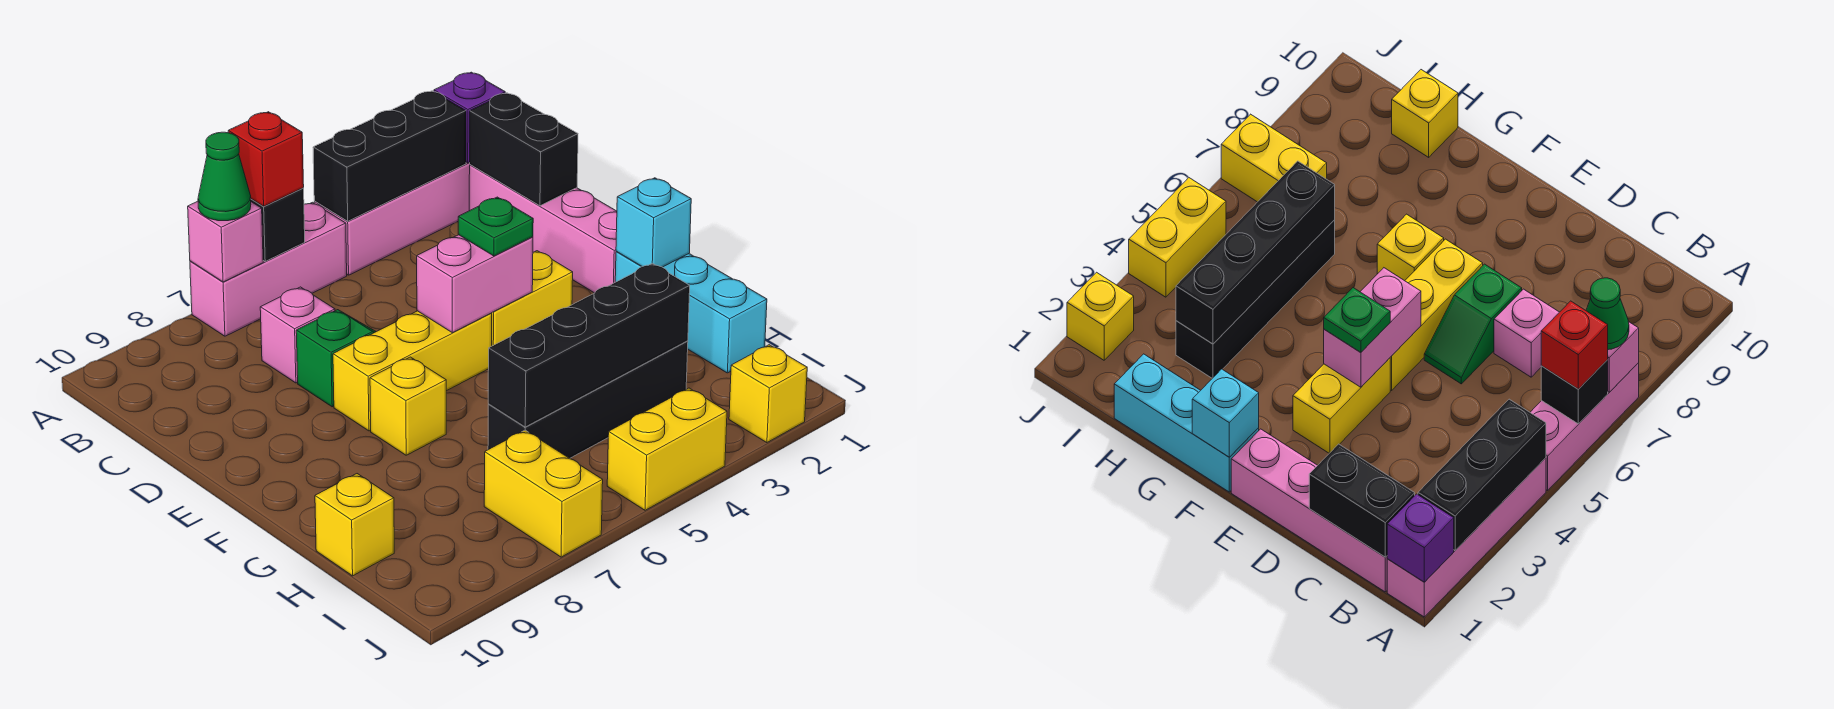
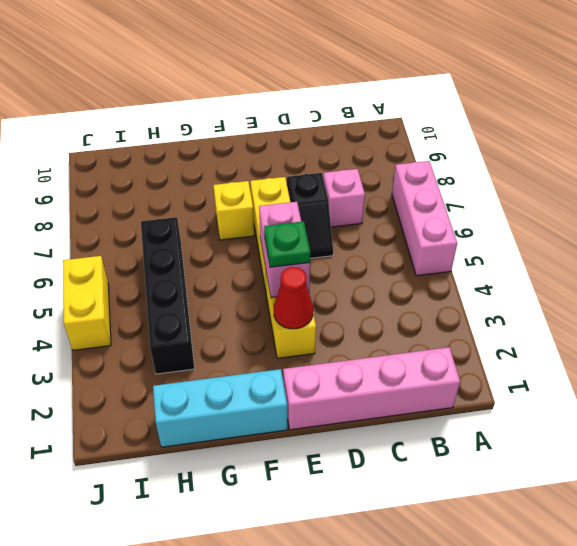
black 1x2 slope [287,173,333,258] -> green 1x2 slope [296,310,376,407]
red 1x1 cone [274,267,313,329] -> none
none -> pink 1x4 brick [314,162,470,275]
none -> yellow 1x1 brick [315,474,394,576]
none -> yellow 1x2 brick [484,430,603,557]

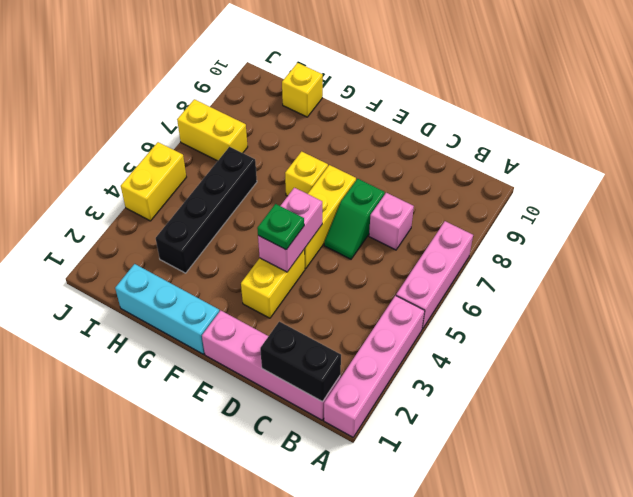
none -> yellow 1x1 brick [729,345,807,443]
none -> purple 1x1 brick [434,72,505,163]
none -> black 1x3 brick [313,91,466,221]

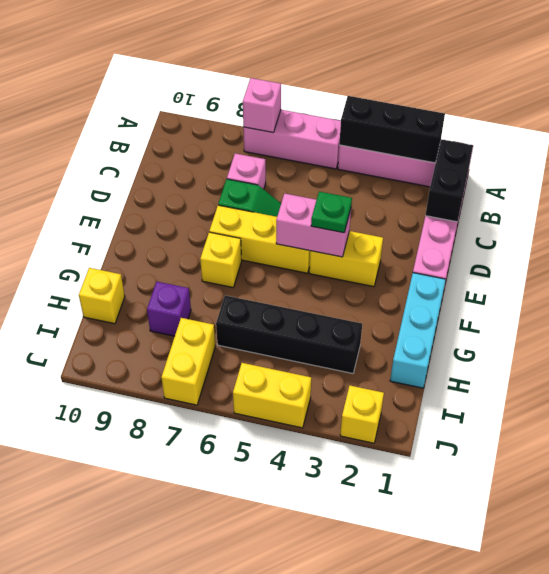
purple 1x1 brick [147,281,191,336] -> purple 1x1 brick moved to [434,72,505,163]
none -> black 1x1 brick [251,188,305,261]
none -> cyan 1x1 brick [616,178,691,267]
none -> black 1x4 brick [488,263,690,427]

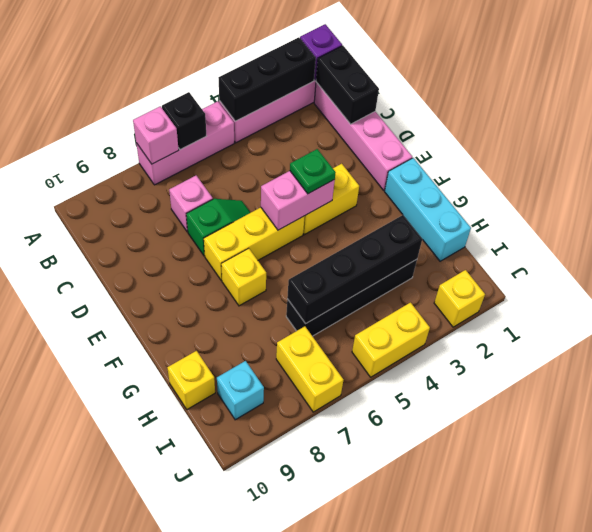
cyan 1x1 brick [217,361,264,420] -> cyan 1x1 brick moved to [616,178,691,267]
none -> red 1x1 brick [228,112,304,206]
none -> green 1x1 cone [198,132,251,221]

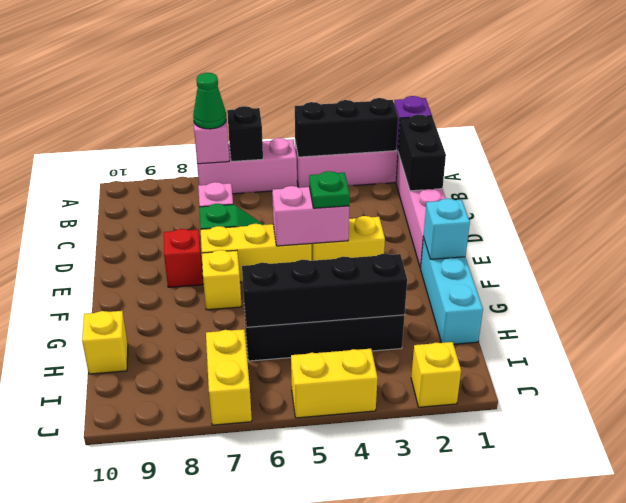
red 1x1 brick [164,229,203,287] -> red 1x1 brick moved to [228,112,304,206]

